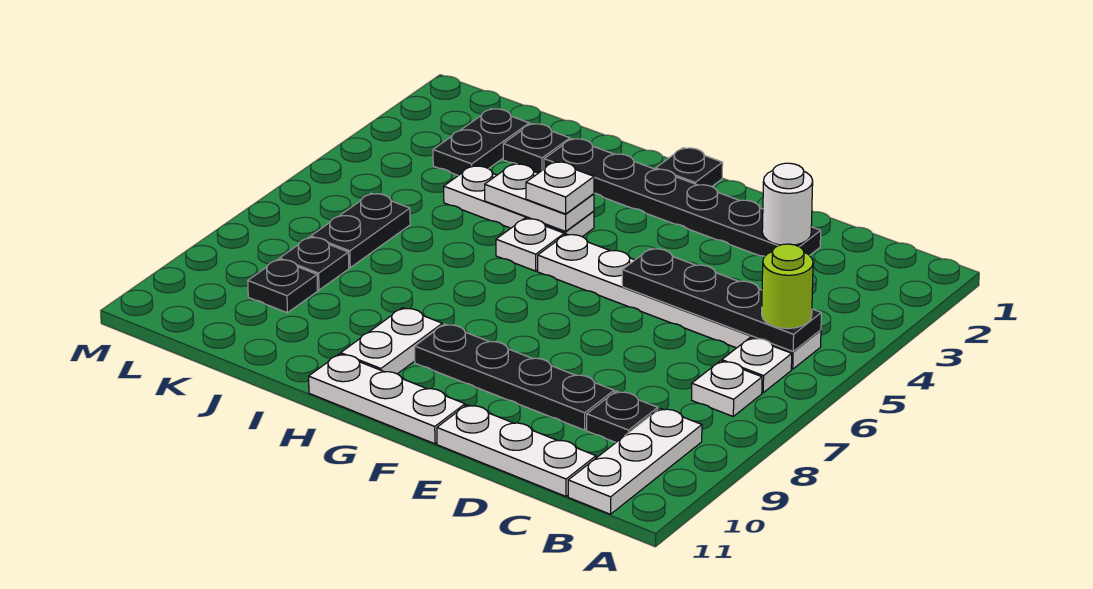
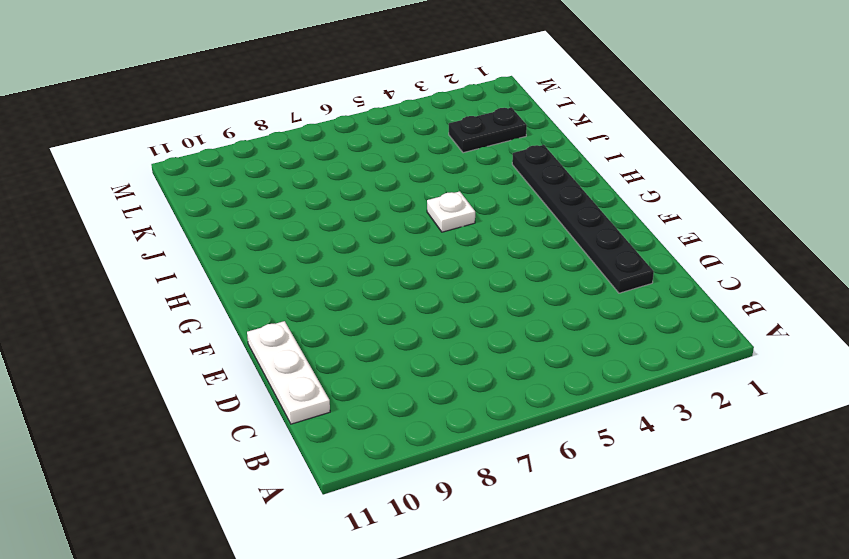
none -> white 1x6 plate [538,234,821,369]
none -> white 1x1 plate [722,338,792,393]
none -> white 1x1 plate [692,361,762,416]

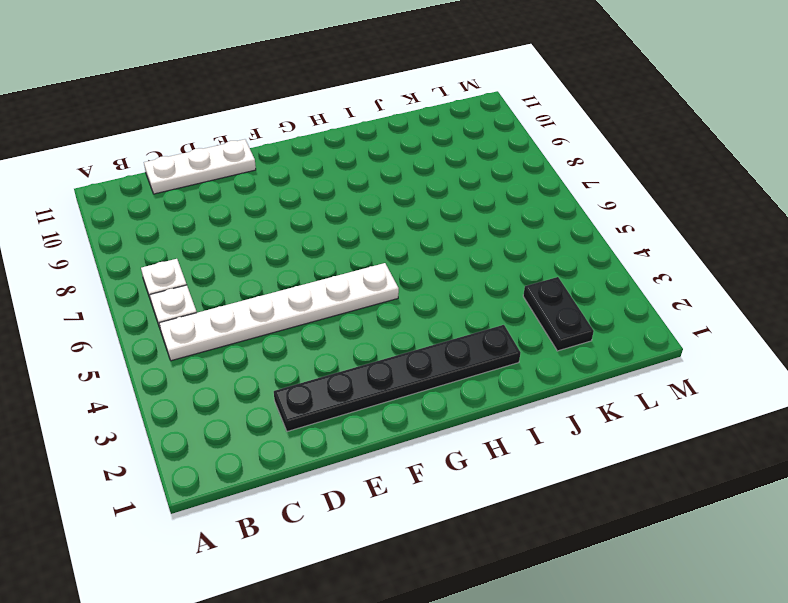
none -> white 1x3 plate [568,408,702,514]
none -> black 1x1 plate [587,391,658,442]
none -> black 1x4 plate [415,324,614,430]

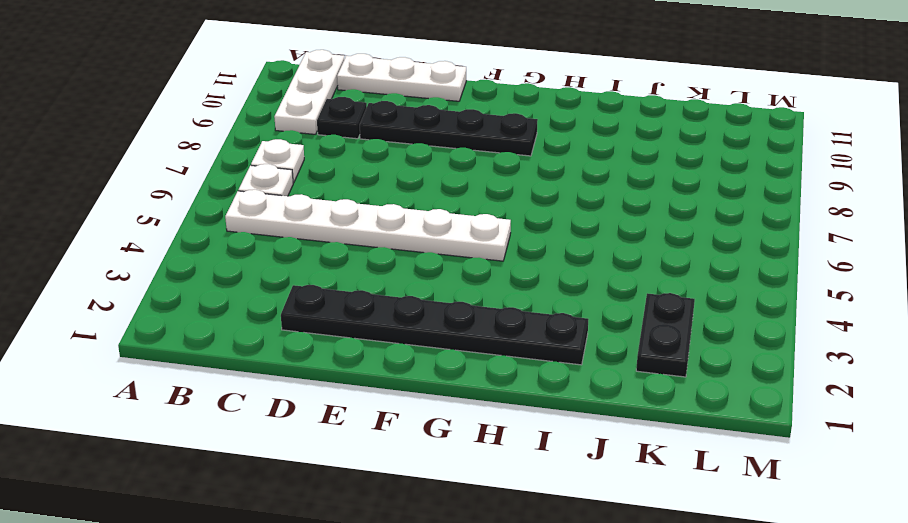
none -> white 1x3 plate [309,354,465,444]
none -> black 1x1 plate [656,148,723,187]
none -> white 1x3 plate [444,166,594,237]

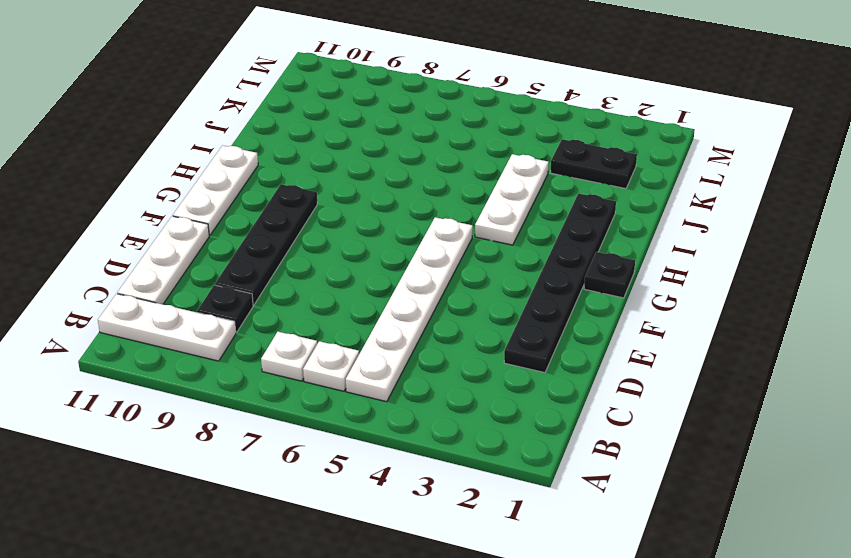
none -> white 1x1 plate [496,218,564,271]
none -> white 1x2 plate [341,308,442,374]
none -> black 1x1 plate [503,124,570,173]

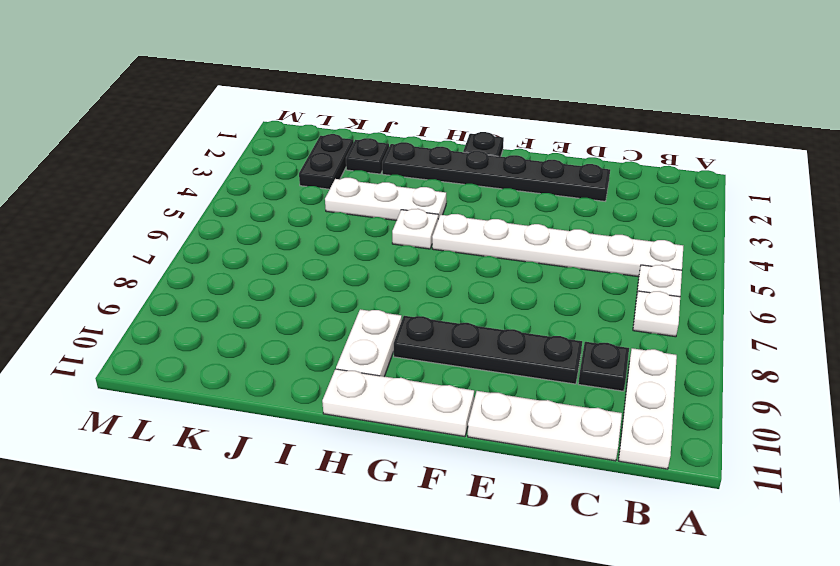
none -> black 1x2 plate [311,193,410,268]
none -> black 1x1 plate [280,237,349,290]
none -> black 1x1 plate [248,259,318,313]

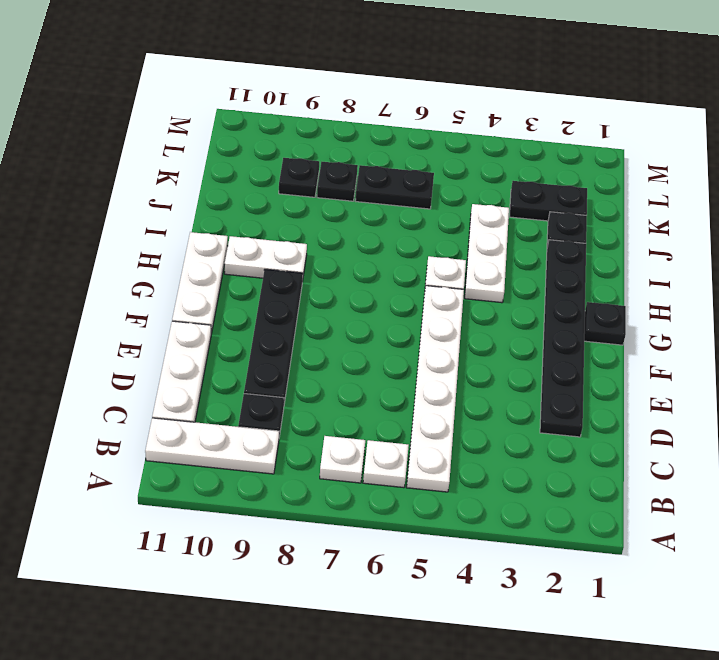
none -> black 1x4 plate [622,248,821,351]
none -> white 1x1 round brick [762,163,813,245]
none -> white 1x2 plate [485,164,594,231]

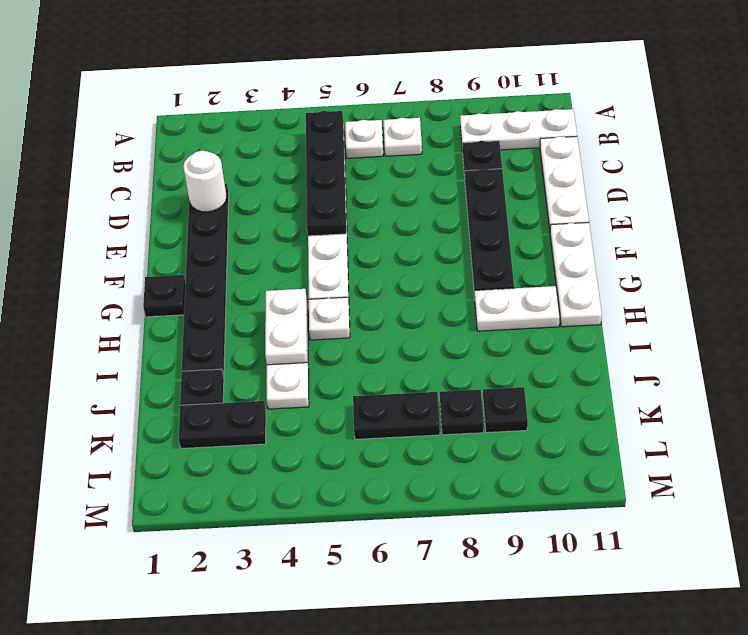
none -> lime 1x1 round brick [762,244,813,329]
none -> white 1x1 plate [526,162,594,214]

